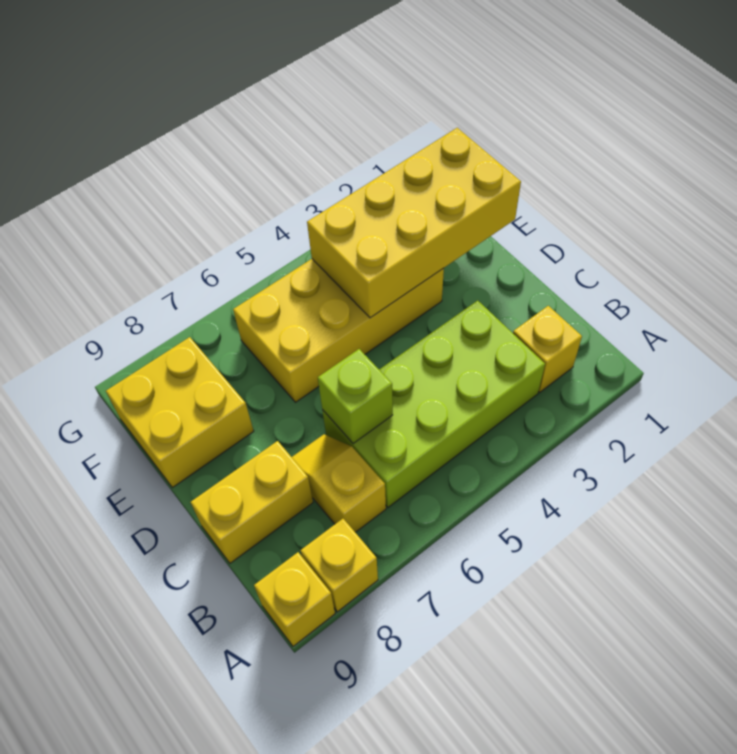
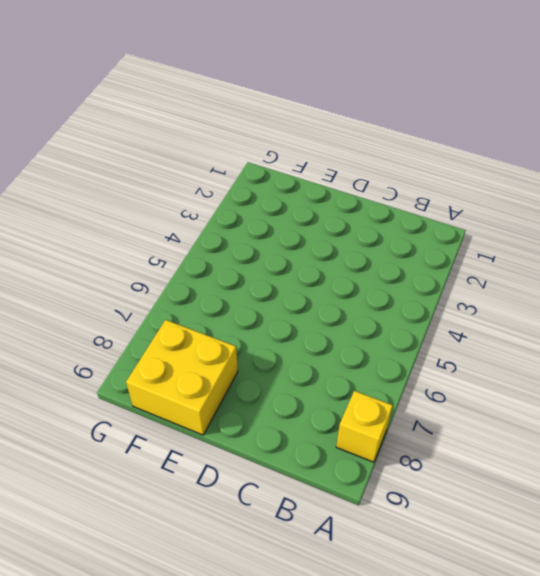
none -> yellow 1x1 brick [254,552,335,646]
none -> yellow 1x1 brick [513,306,582,392]

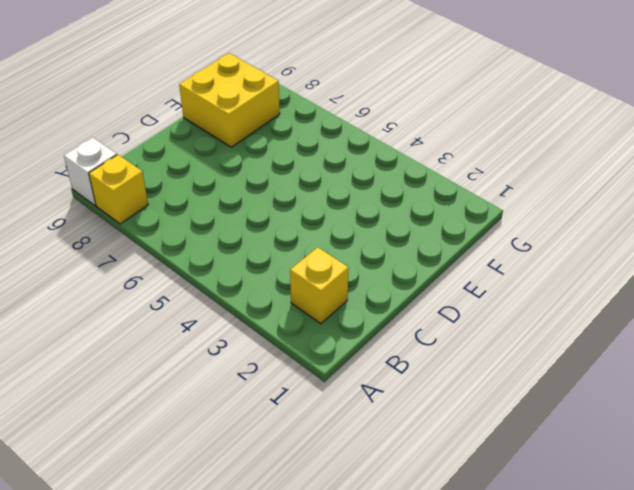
white 1x1 brick [64,138,117,206] -> yellow 1x1 brick [254,552,335,646]
none -> lime 2x4 brick [322,300,545,507]
none -> yellow 1x2 slope [292,434,386,532]

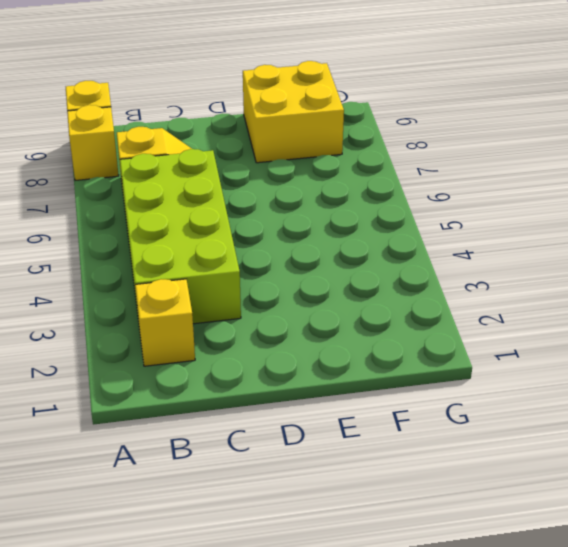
none -> yellow 1x2 brick [191,441,313,563]
none -> yellow 2x4 brick [233,259,444,402]

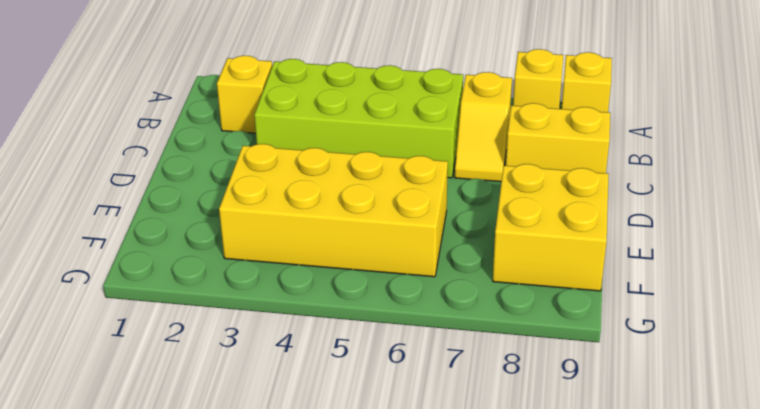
none -> lime 1x1 brick [318,349,393,444]
none -> yellow 2x4 brick [307,128,521,318]

